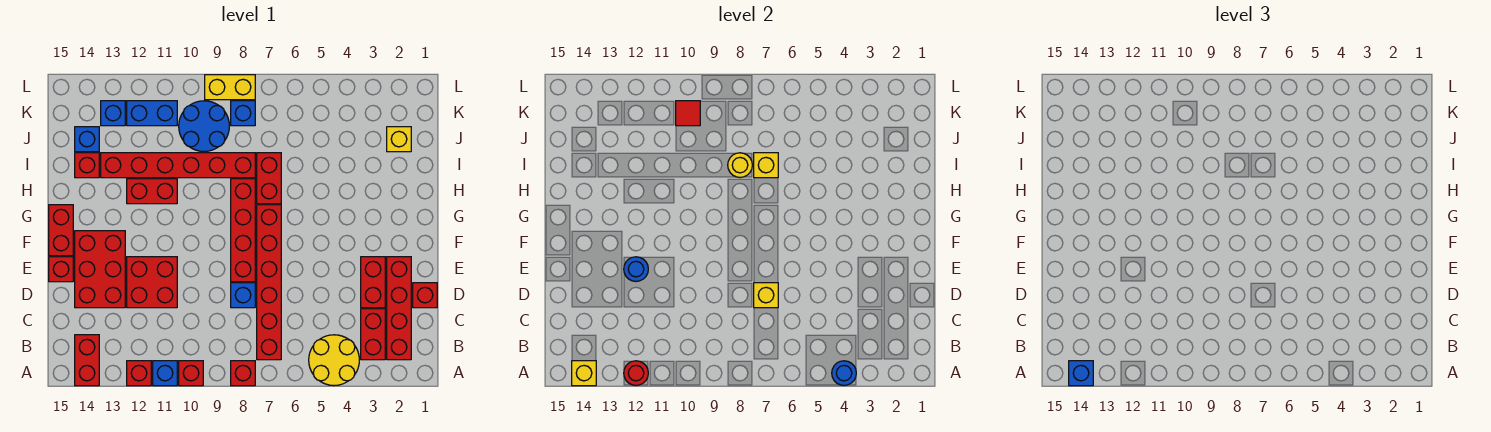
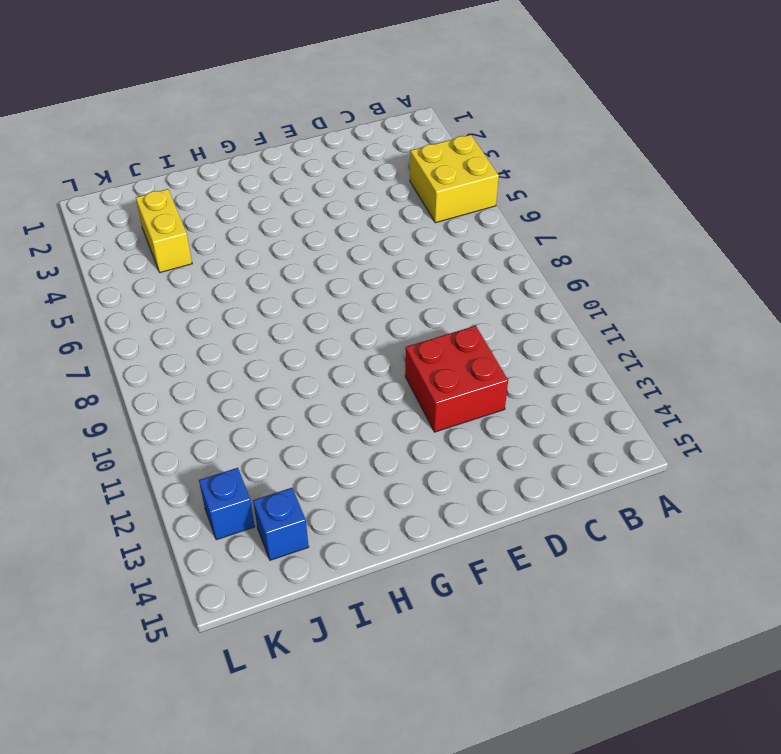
yellow 2x2 brick [410,135,499,223] -> yellow 2x2 round brick [309,335,359,386]
yellow 1x2 brick [136,189,192,273] -> yellow 1x2 brick moved to [205,75,255,100]
none -> red 1x1 brick [231,361,255,386]
none -> red 1x1 brick [179,361,203,386]
none -> blue 1x1 brick [153,361,177,386]
none -> red 1x1 brick [127,361,151,386]

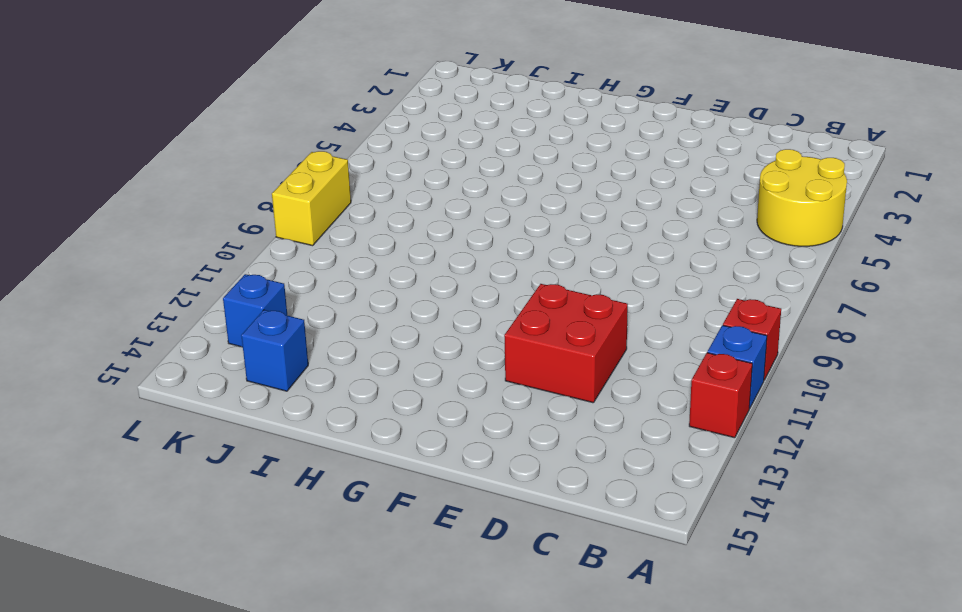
none -> red 1x1 brick [231,361,255,386]
none -> red 1x2 brick [75,335,99,386]
none -> red 1x4 brick [387,257,411,360]
none -> red 1x2 brick [361,309,385,360]

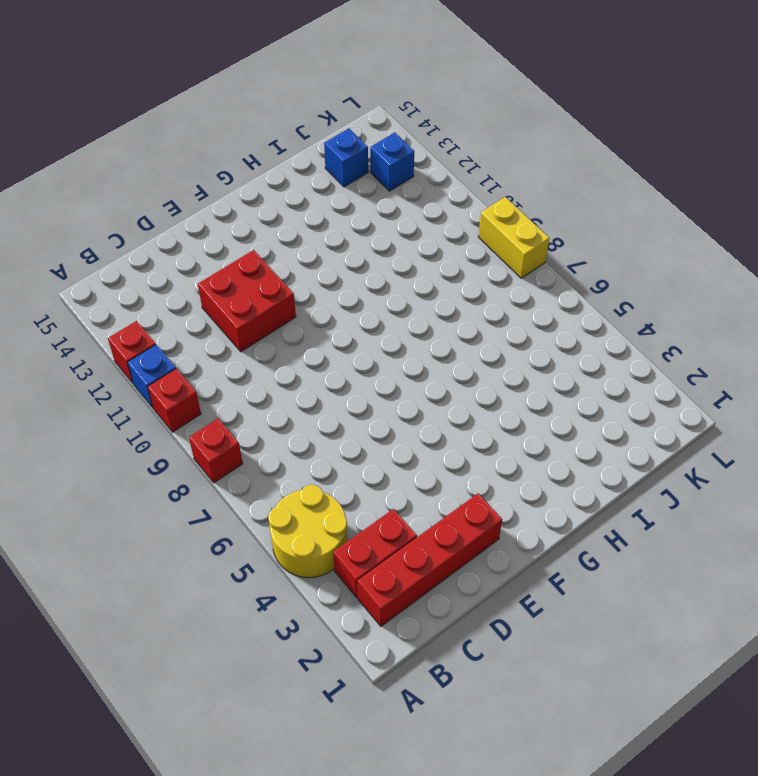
none -> red 1x2 brick [75,335,99,386]
none -> red 1x6 brick [257,205,281,360]
none -> red 1x1 brick [413,283,437,308]
none -> red 1x2 brick [361,257,385,308]

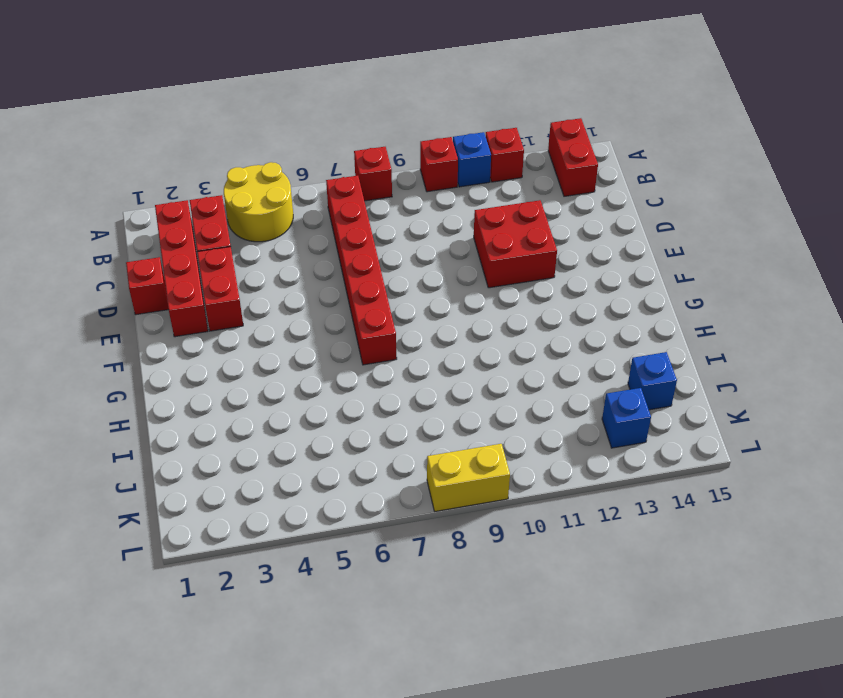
none -> blue 1x1 brick [231,283,255,308]
none -> red 2x3 brick [75,231,125,308]
none -> red 1x4 brick [231,179,255,282]
none -> red 1x1 brick [49,257,73,282]

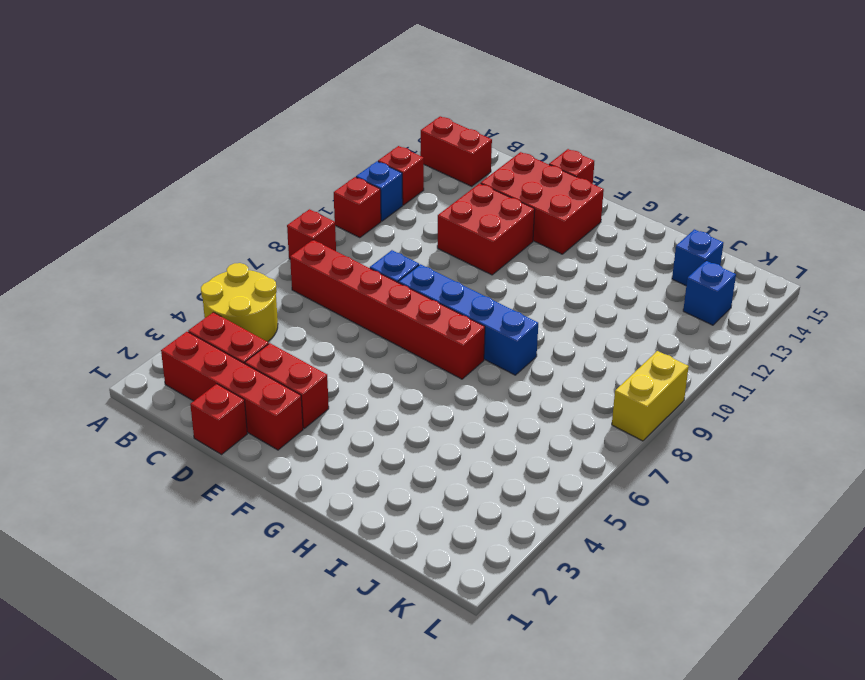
blue 1x4 brick [398,264,538,375] -> red 1x4 brick [231,179,255,282]
none -> red 1x2 brick [49,205,73,256]
none -> red 1x2 brick [257,153,281,204]
none -> red 1x2 brick [127,179,177,204]
none -> red 1x6 brick [101,153,255,178]

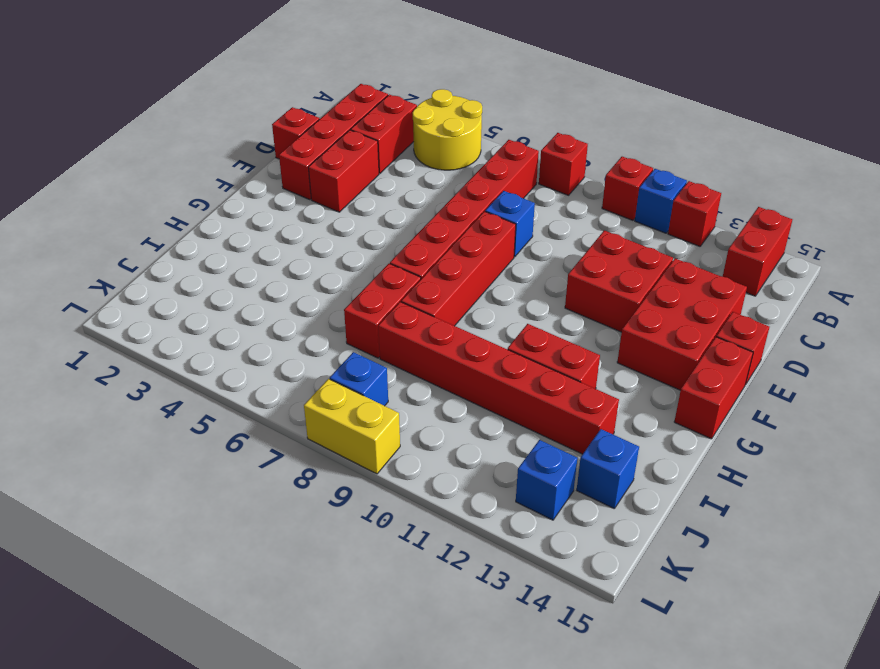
none -> red 1x1 brick [75,153,99,178]
none -> yellow 1x1 brick [387,127,411,152]
none -> blue 2x2 round brick [179,101,229,152]
none -> blue 1x2 brick [127,101,177,126]

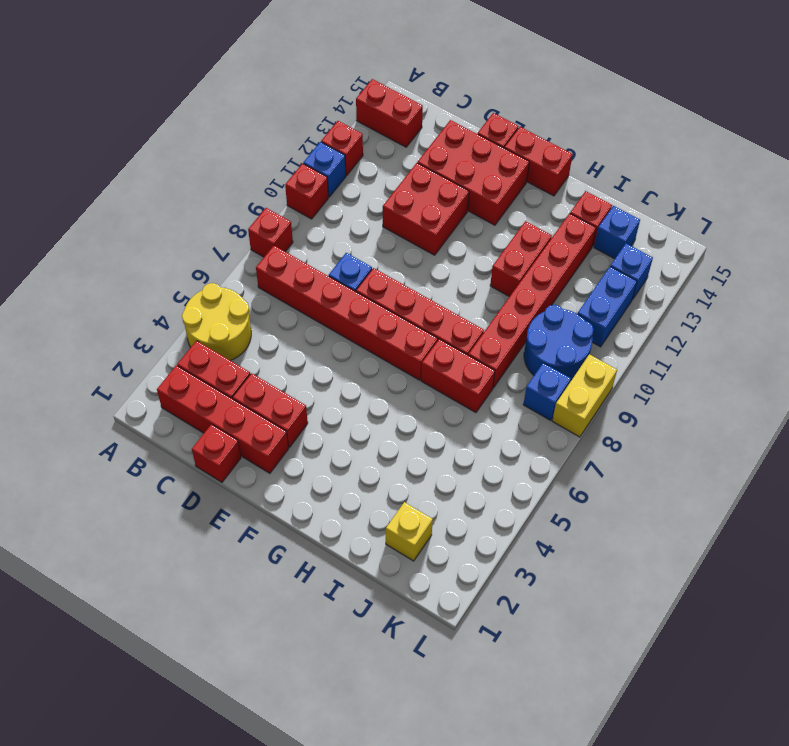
none -> blue 1x1 round brick [832,361,856,385]
none -> red 1x1 round brick [624,361,648,385]
none -> yellow 1x1 brick [572,361,596,386]
none -> yellow 1x1 brick [754,283,778,308]

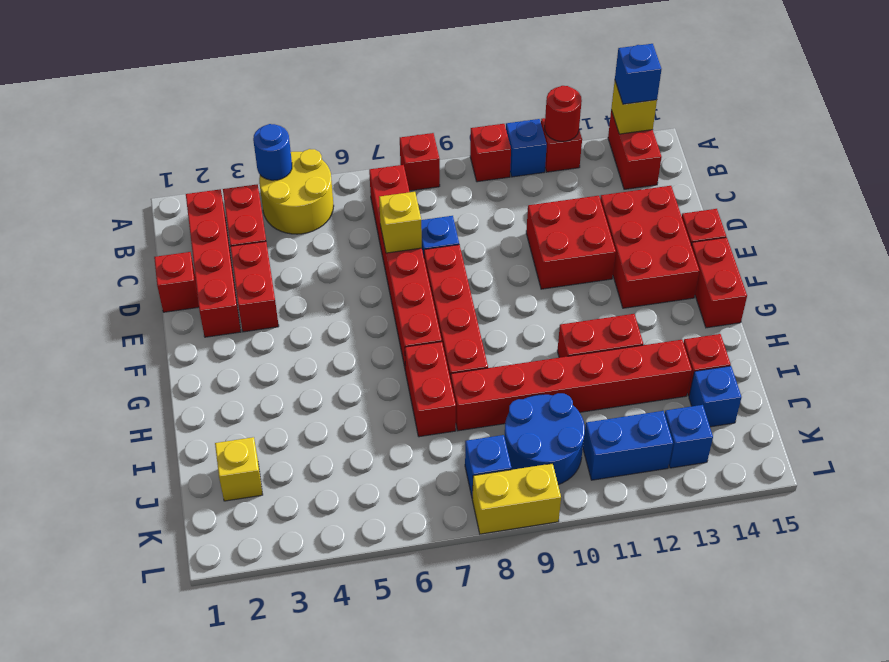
none -> blue 1x1 round brick [624,257,648,281]
none -> yellow 1x1 brick [754,153,778,178]
none -> yellow 1x1 round brick [728,153,752,177]
none -> red 1x1 tile [676,101,700,126]

